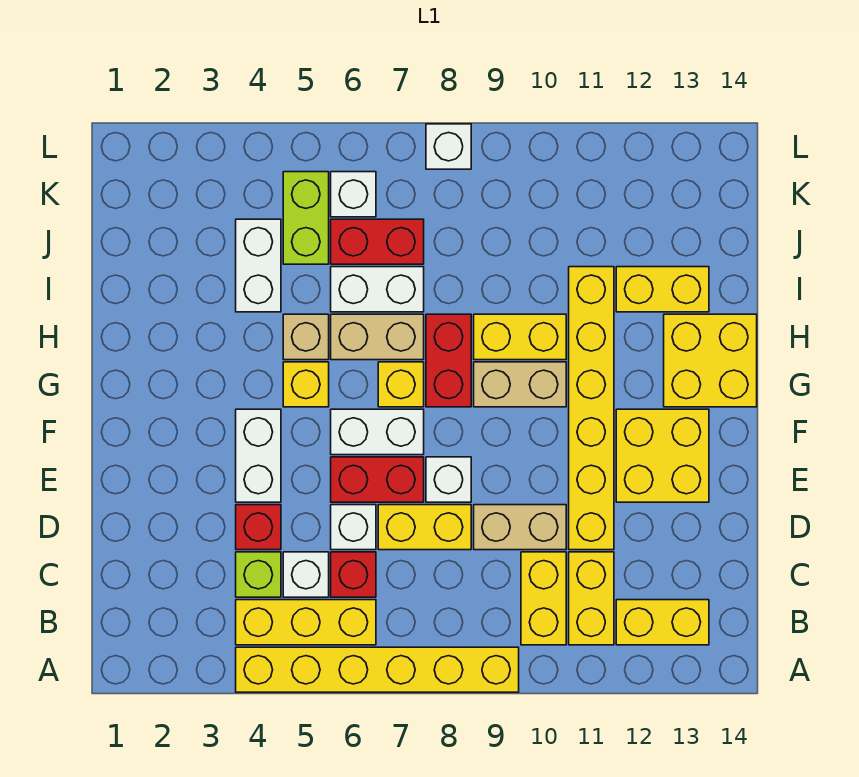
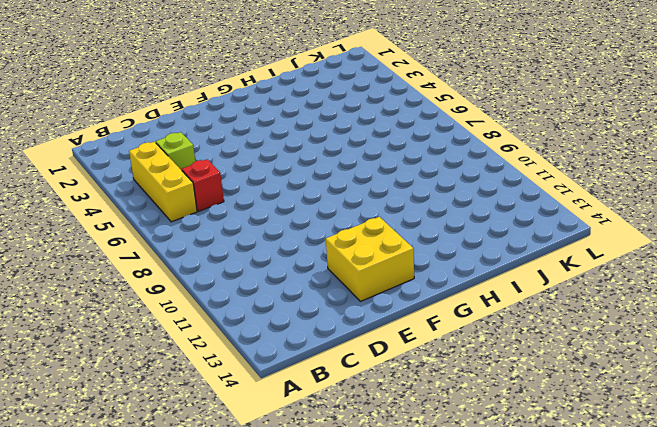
none -> yellow 1x6 brick [236,647,519,692]
none -> yellow 1x2 brick [521,552,566,645]
none -> yellow 1x2 brick [569,552,614,645]
none -> yellow 1x2 brick [616,600,709,645]

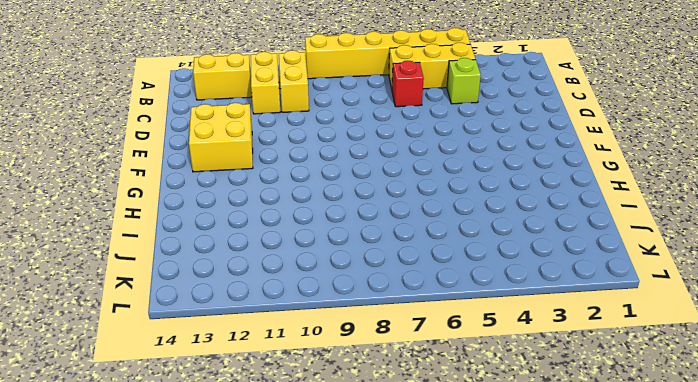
none -> white 1x1 brick [283,552,329,597]
none -> red 1x1 brick [236,505,281,550]
none -> white 1x1 brick [331,505,376,550]
none -> yellow 1x2 brick [378,505,471,550]

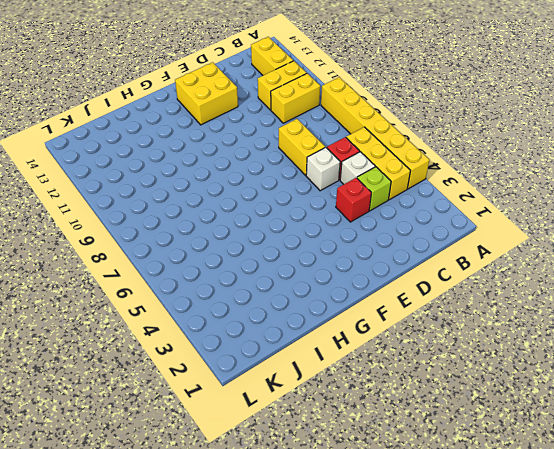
none -> tan 1x2 brick [474,505,566,550]
none -> yellow 1x6 brick [569,267,614,550]
none -> white 1x2 brick [236,409,281,502]
none -> red 1x2 brick [331,457,424,502]

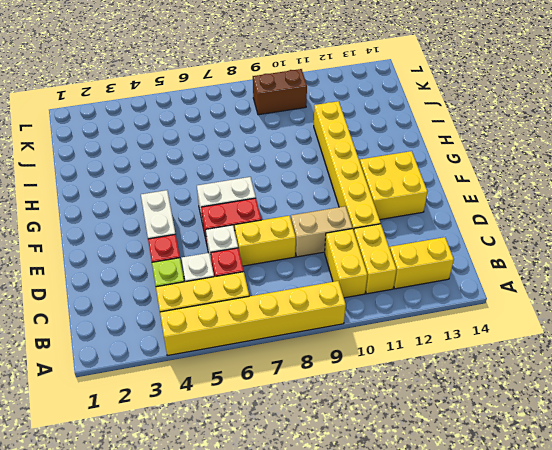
brown 1x2 brick [253,69,307,115] -> none
none -> white 1x1 brick [426,457,471,502]
none -> yellow 1x1 brick [283,362,329,407]
none -> yellow 1x1 brick [378,362,424,407]
none -> red 1x2 brick [426,314,471,407]

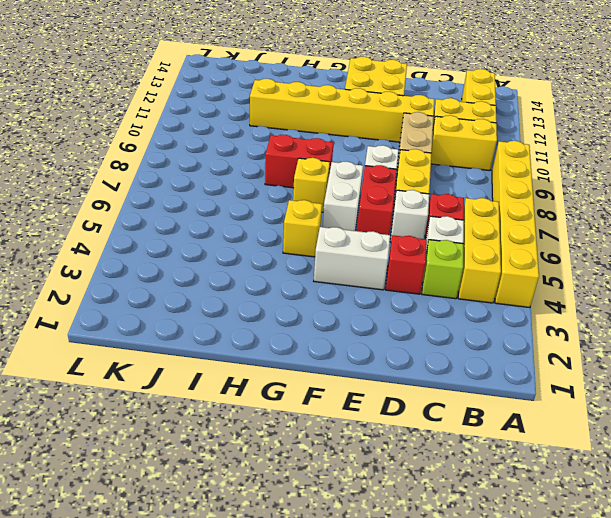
none -> tan 1x2 brick [474,362,566,407]
none -> yellow 2x2 brick [664,314,757,407]
none -> tan 1x1 brick [283,314,329,360]
none -> tan 1x2 brick [331,314,424,360]

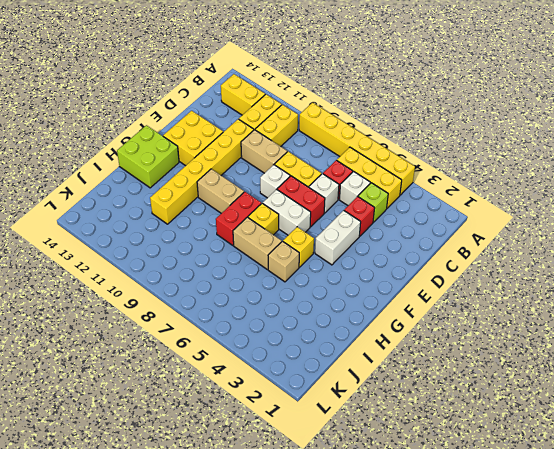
lime 2x2 brick [117,125,179,188] -> yellow 2x2 brick [664,314,757,407]
none -> yellow 1x2 brick [474,314,566,360]
none -> white 1x2 brick [236,219,281,312]
none -> white 1x2 brick [331,267,424,312]
none -> yellow 1x2 brick [616,267,709,312]

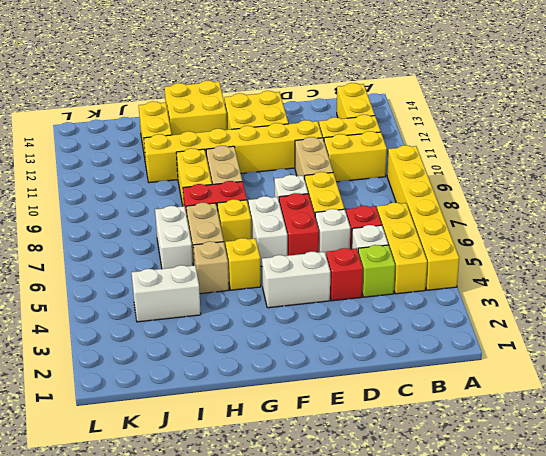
none -> lime 1x2 brick [283,172,329,264]
none -> red 1x2 brick [331,219,424,264]
none -> white 1x1 brick [331,172,376,217]
none -> white 1x1 brick [426,124,471,169]

